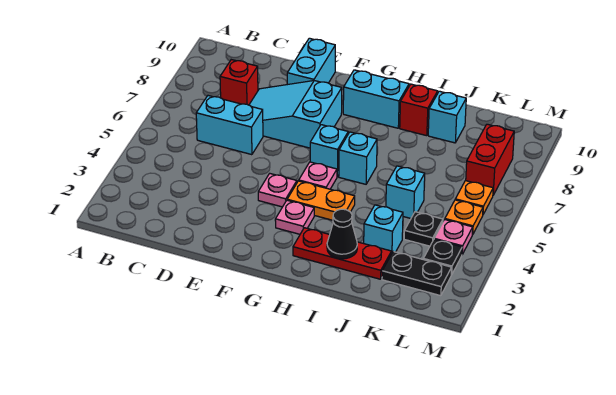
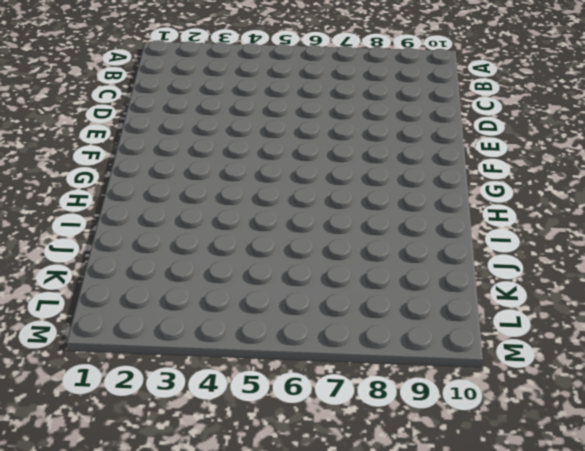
none -> cyan 1x2 brick [196,96,263,155]
none -> red 1x1 brick [220,60,258,105]
none -> cyan 2x3 slope [249,81,342,148]

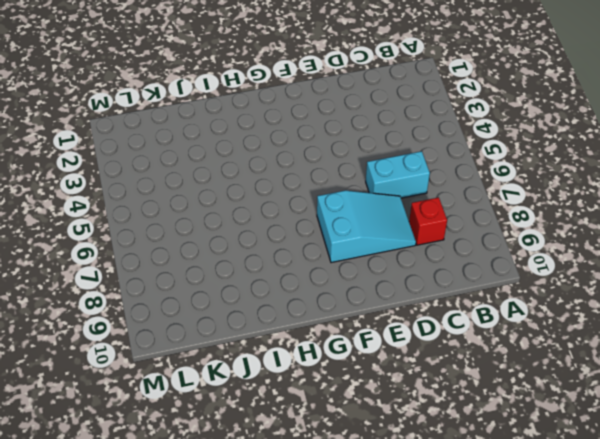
none -> cyan 1x2 brick [287,38,335,85]
none -> pink 1x1 plate [258,174,297,207]
none -> pink 1x1 plate [275,200,314,234]

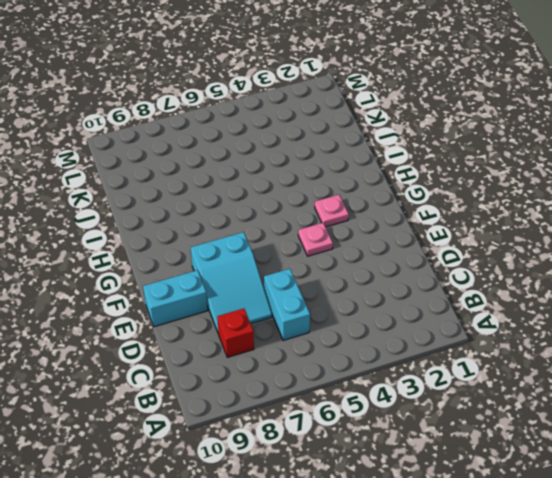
none -> orange 1x2 plate [287,181,355,220]
none -> pink 1x1 plate [299,162,337,189]
none -> cyan 1x1 brick [310,125,348,177]

